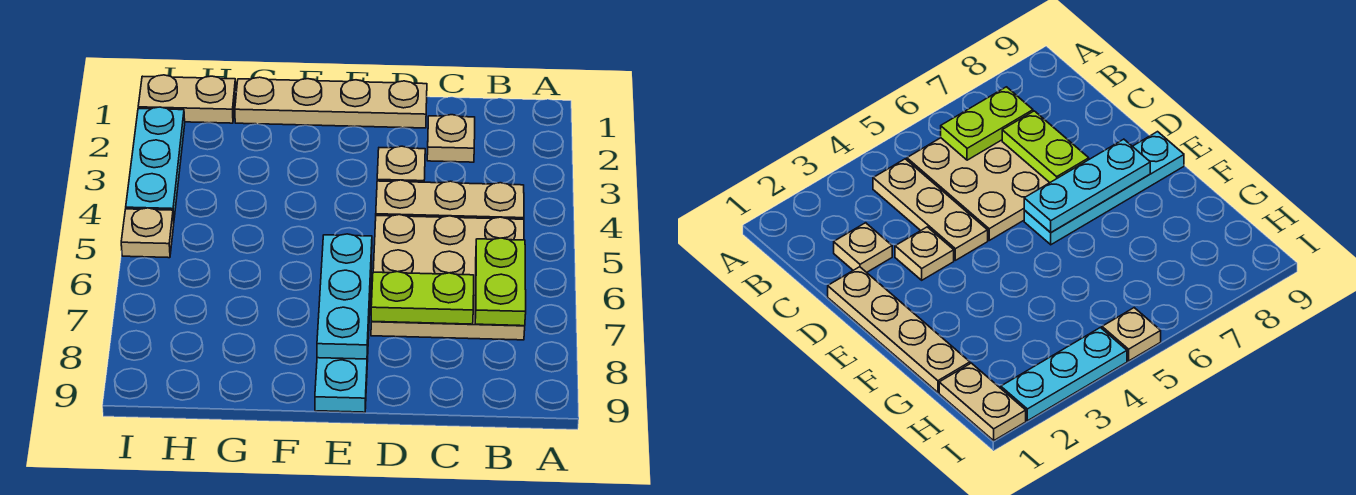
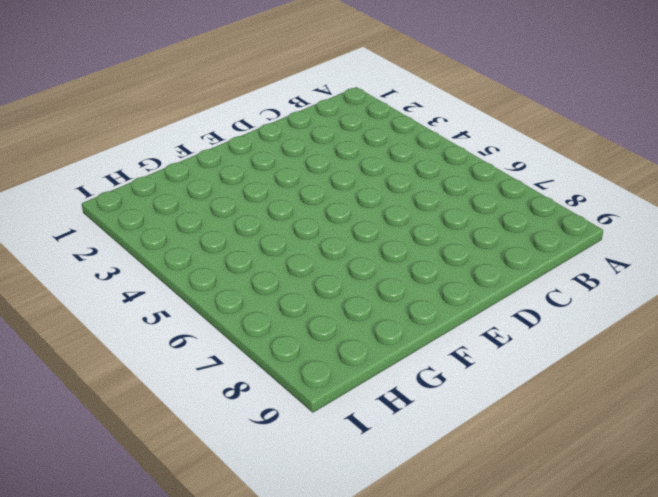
none -> tan 1x3 plate [376,180,524,219]
none -> tan 3x3 plate [371,215,525,340]
none -> tan 1x1 plate [427,115,475,162]

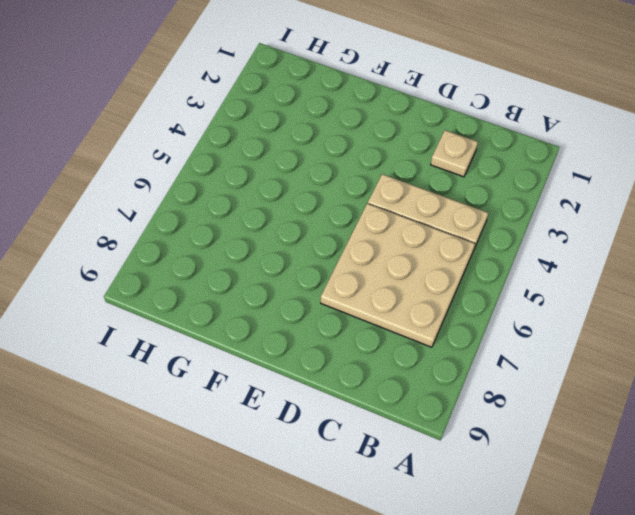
none -> tan 1x4 plate [235,77,427,128]
none -> tan 1x1 plate [377,146,425,182]
none -> cyan 1x4 plate [315,258,372,412]

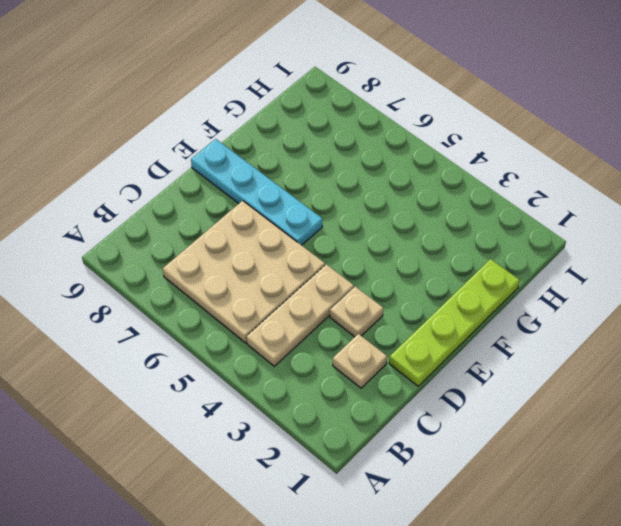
lime 1x4 plate [389,259,519,386] -> tan 1x4 plate [235,77,427,128]
none -> tan 1x2 plate [138,75,236,123]
none -> cyan 1x3 plate [126,107,185,219]
none -> tan 1x1 plate [121,208,174,258]

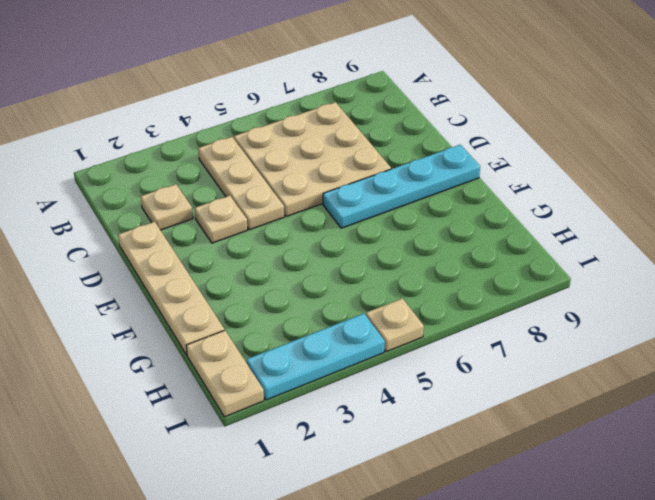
none -> lime 1x2 plate [475,238,526,326]
none -> lime 1x2 plate [371,272,474,324]
none -> cyan 1x3 plate [317,234,372,359]

